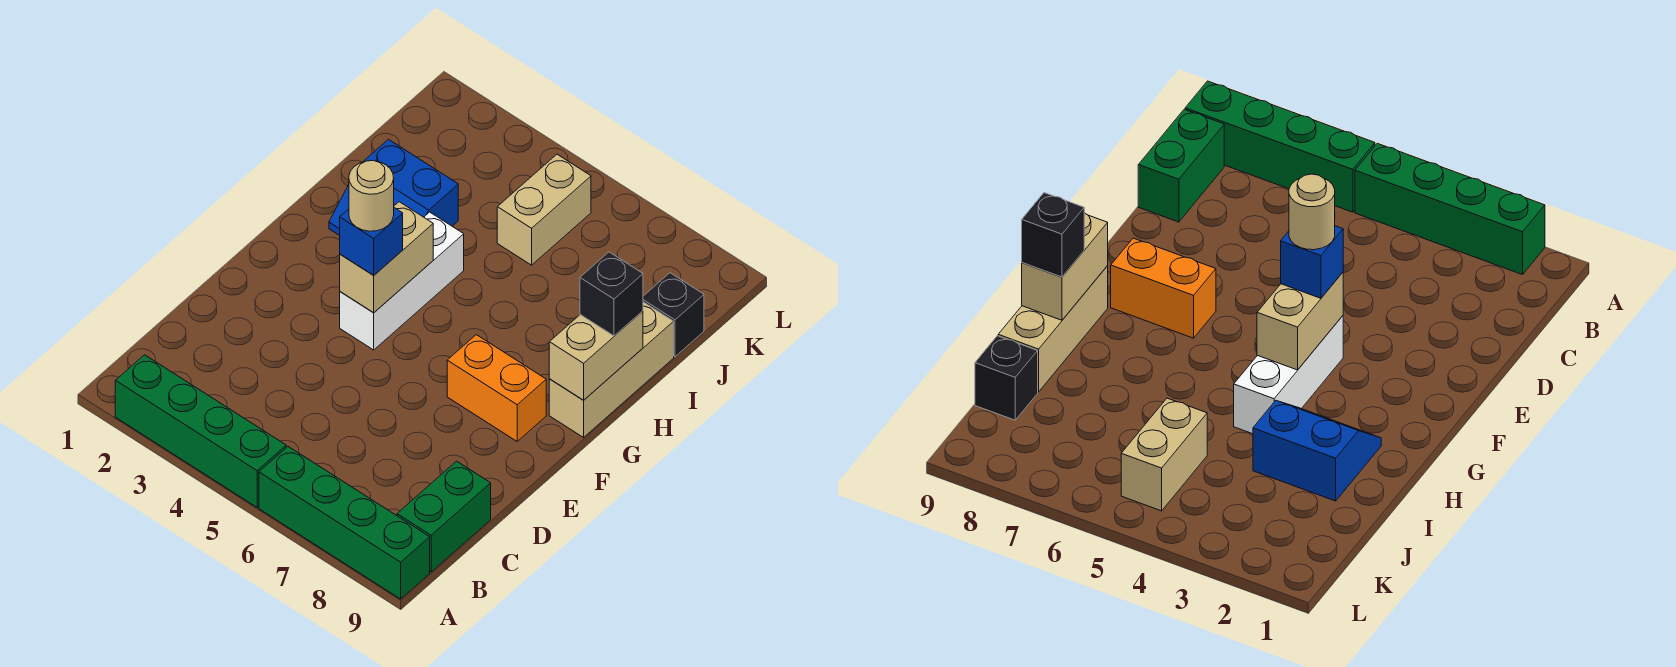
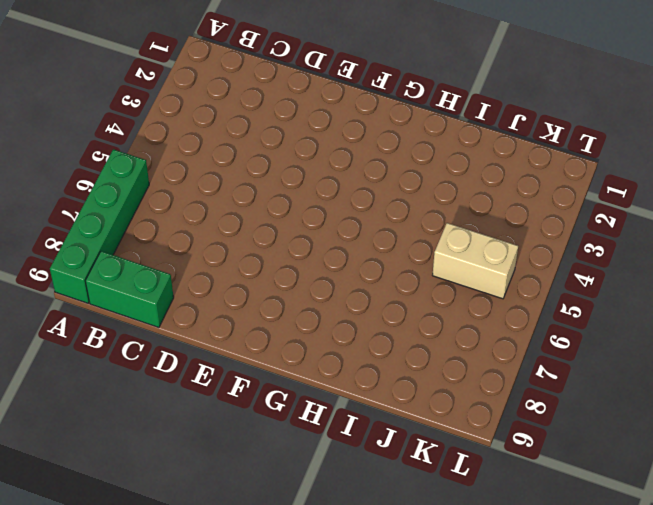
none -> green 1x4 brick [115,355,286,507]
none -> white 1x3 brick [340,212,464,350]
none -> orange 1x2 brick [447,335,546,441]

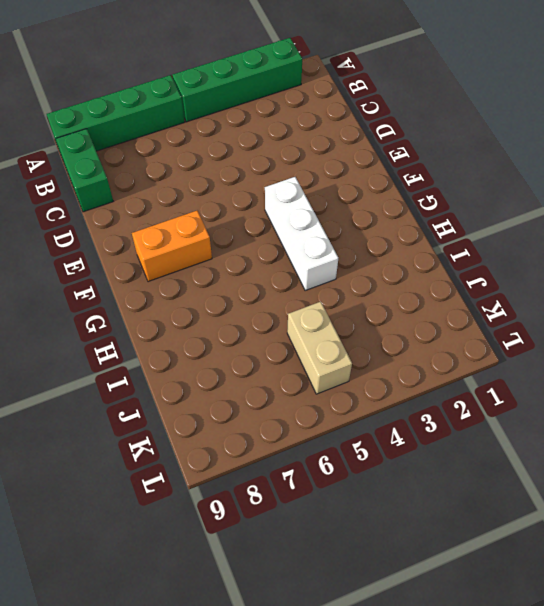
none -> tan 1x3 brick [549,302,674,437]
none -> blue 2x2 slope [329,139,458,236]
none -> black 1x1 brick [643,273,704,357]

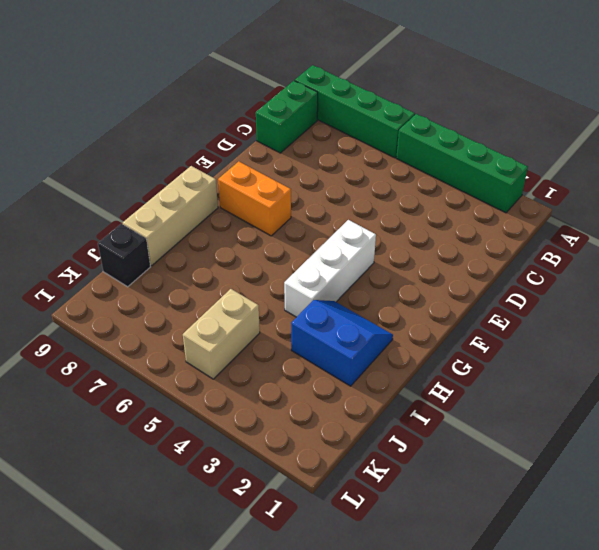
none -> tan 1x2 brick [340,202,433,313]
none -> tan 1x2 brick [549,311,643,400]
none -> blue 1x1 brick [340,208,403,275]

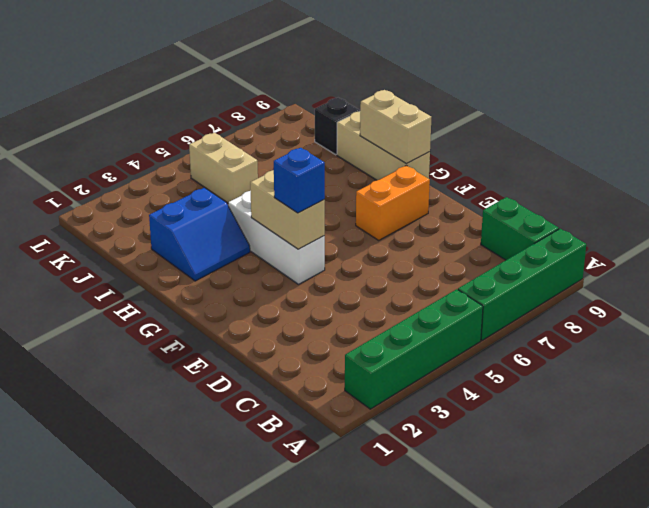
none -> black 1x1 brick [580,252,643,336]
none -> tan 1x1 round brick [349,161,394,231]

